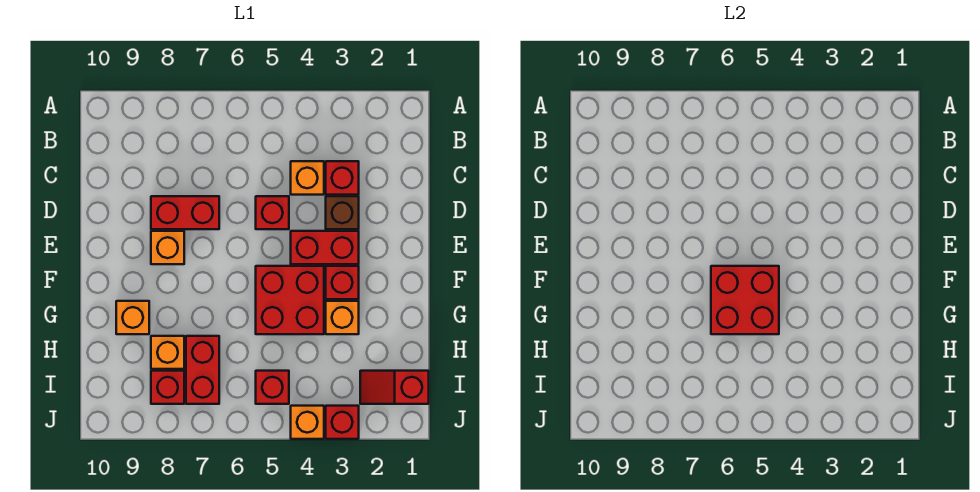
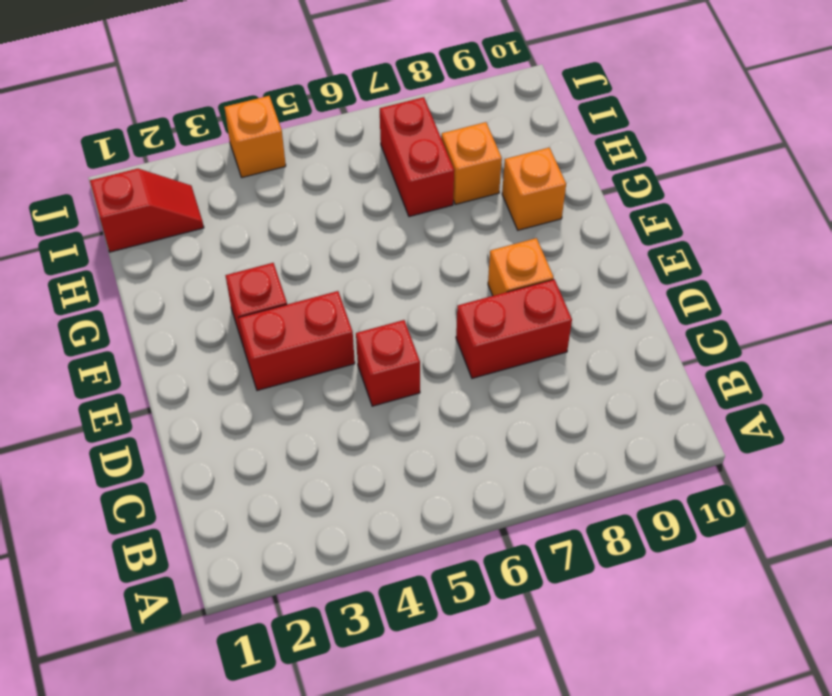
none -> red 1x1 brick [326,161,359,195]
none -> orange 1x1 brick [291,161,324,195]
none -> brown 1x1 brick [326,196,359,229]

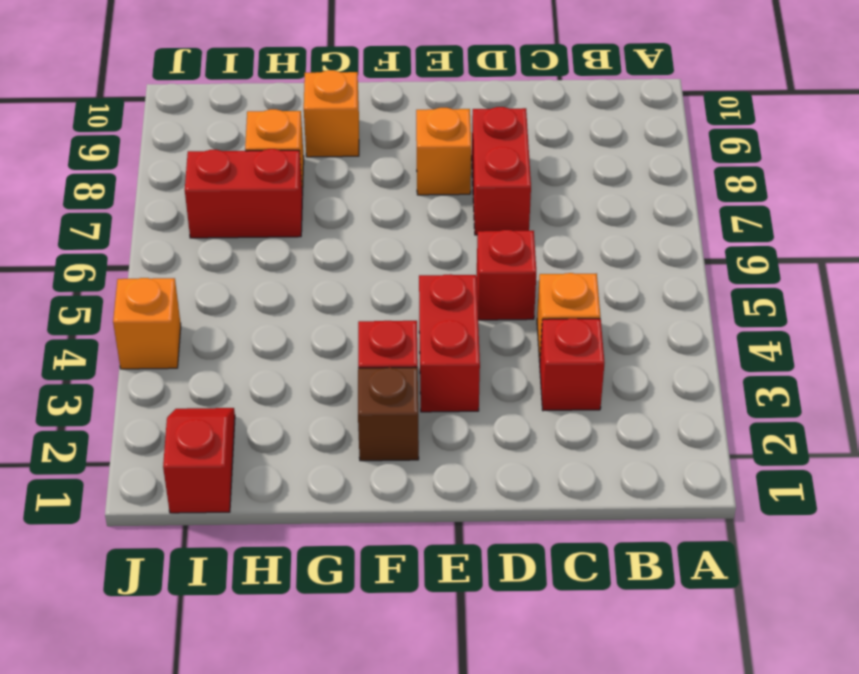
brown 1x1 brick [358,367,419,461] -> brown 1x1 brick moved to [326,196,359,229]
none -> red 2x2 brick [256,266,324,334]
none -> orange 1x1 brick [326,301,359,334]
none -> red 1x1 brick [256,371,289,404]

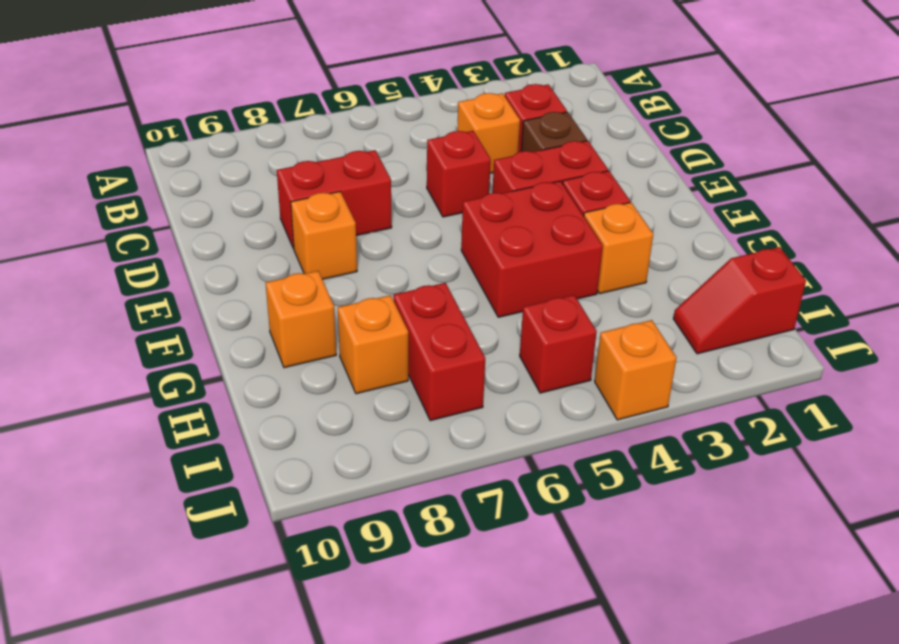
none -> red 1x1 brick [151,371,184,404]
none -> red 1x1 brick [326,406,359,439]
none -> red 2x2 brick [711,266,779,334]

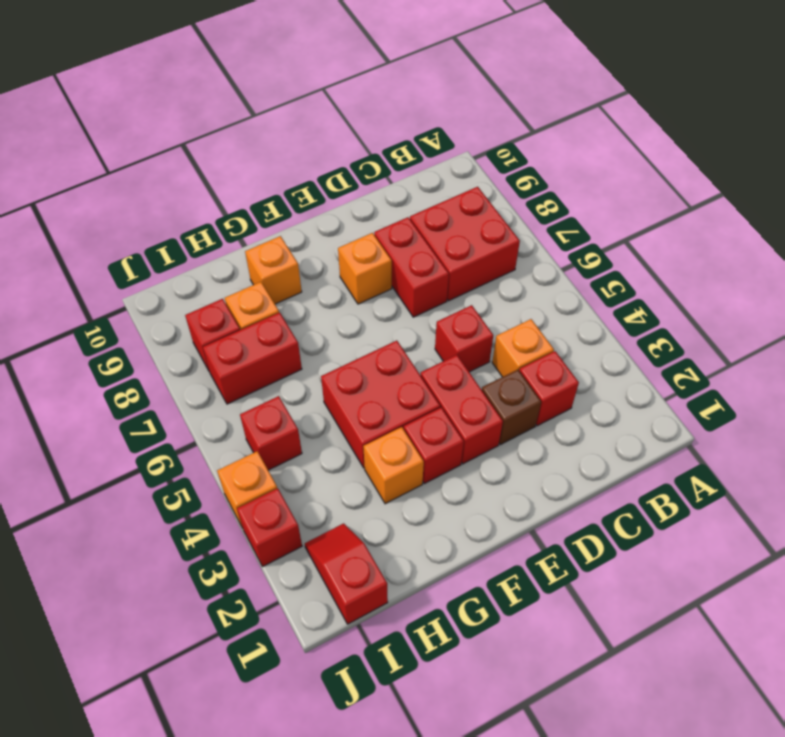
red 2x2 brick [410,187,520,301] -> red 2x2 brick moved to [711,266,779,334]

